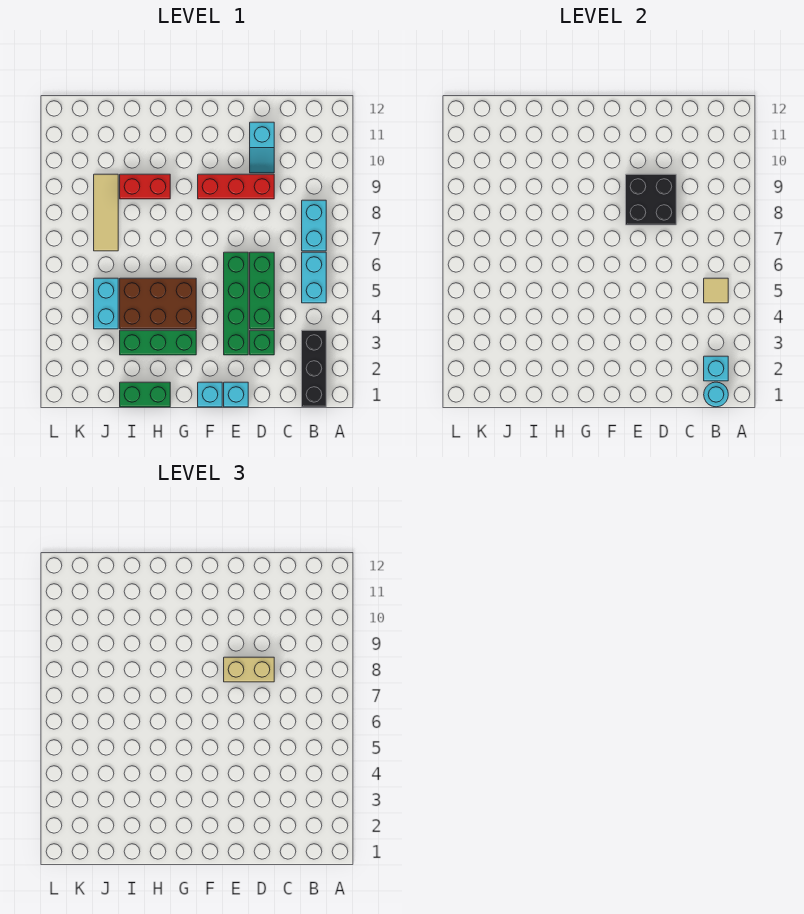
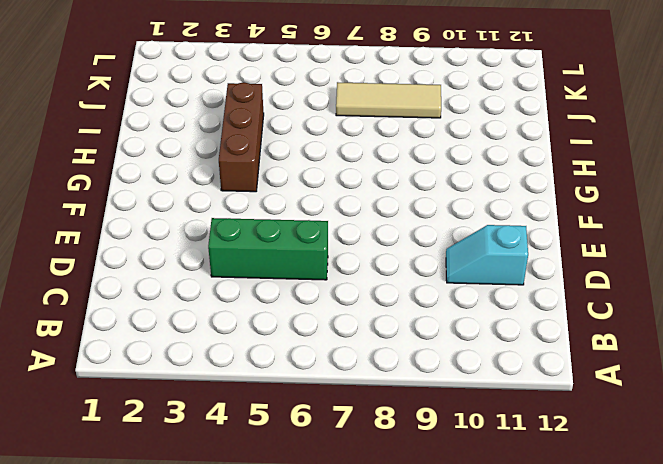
brown 1x3 brick [219,83,264,192] -> brown 2x3 brick [120,278,196,329]
none -> black 1x3 brick [302,330,326,407]
none -> cyan 1x2 brick [302,252,326,303]
none -> cyan 1x2 brick [302,200,326,251]

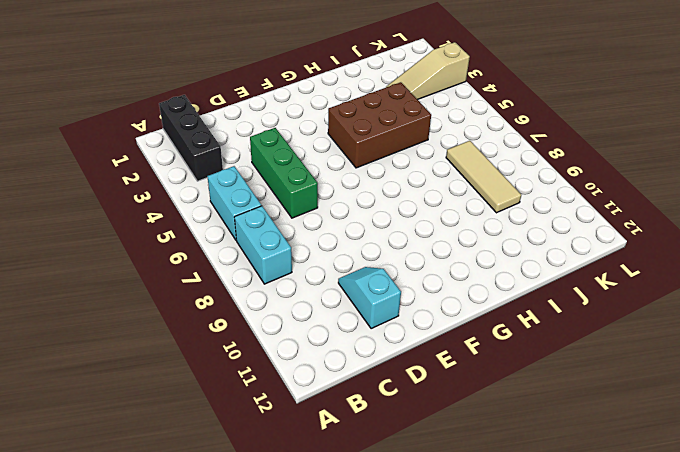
tan 1x3 slope [386,42,470,100] -> none
none -> green 1x1 brick [250,330,274,355]
none -> red 1x3 brick [198,174,274,199]
none -> cyan 1x1 brick [224,382,248,407]

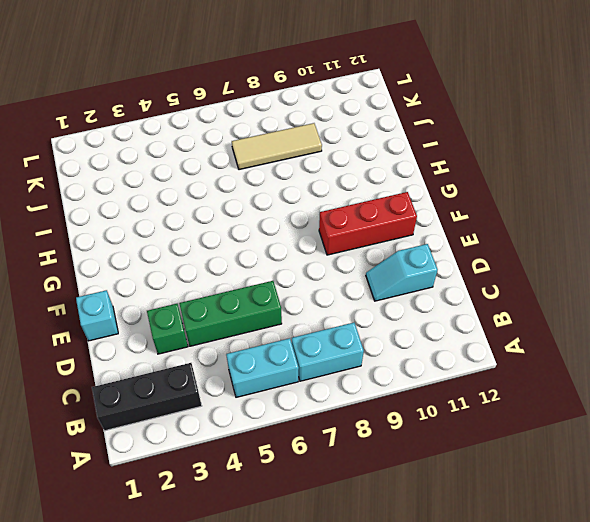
red 1x3 brick [319,192,417,255] -> red 1x3 brick turned to [198,174,274,199]
none -> green 1x4 brick [224,252,248,355]
none -> cyan 1x1 brick [198,382,222,407]
none -> green 1x3 brick [120,330,196,355]

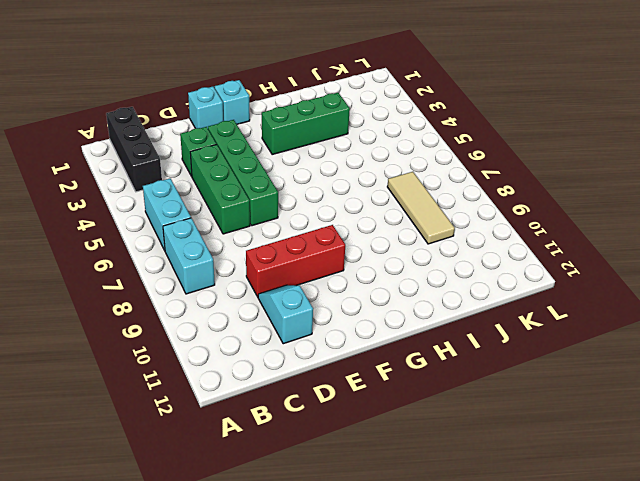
none -> brown 2x3 brick [120,278,196,329]
none -> green 1x2 brick [120,382,170,407]
none -> red 1x2 brick [120,174,170,199]

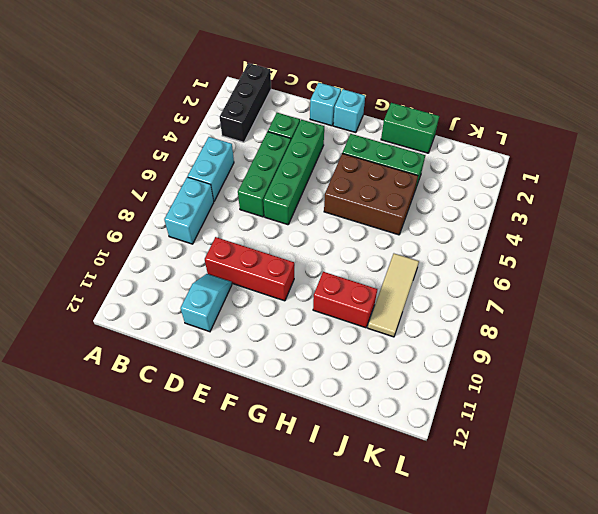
none -> cyan 1x2 brick [94,278,118,329]
none -> cyan 1x1 round brick [704,382,728,407]
none -> cyan 1x1 brick [704,356,728,381]

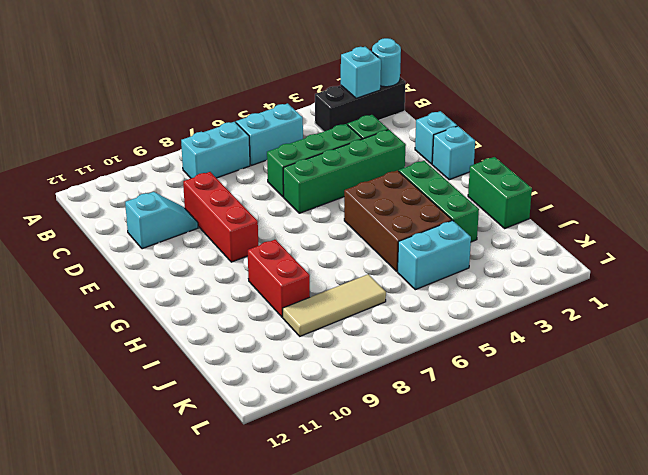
none -> tan 1x1 tile [704,278,728,303]
none -> black 2x2 brick [626,174,676,225]
none -> tan 1x2 brick [224,657,274,682]

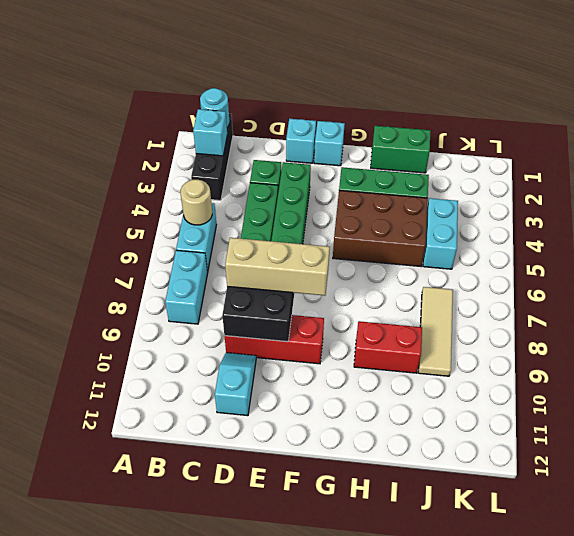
tan 1x1 round brick [180,180,212,225] -> tan 1x1 tile [704,278,728,303]
tan 1x3 brick [225,238,330,296] -> tan 1x2 brick [224,657,274,682]

